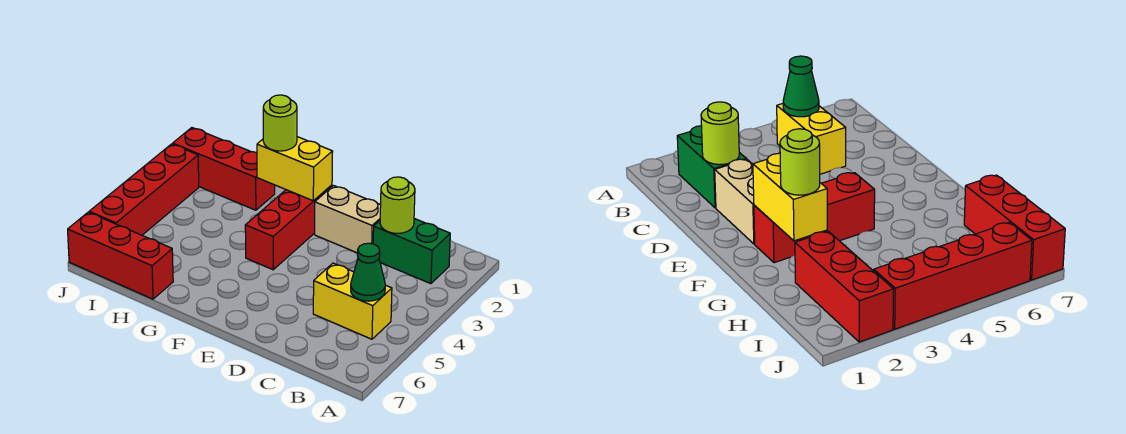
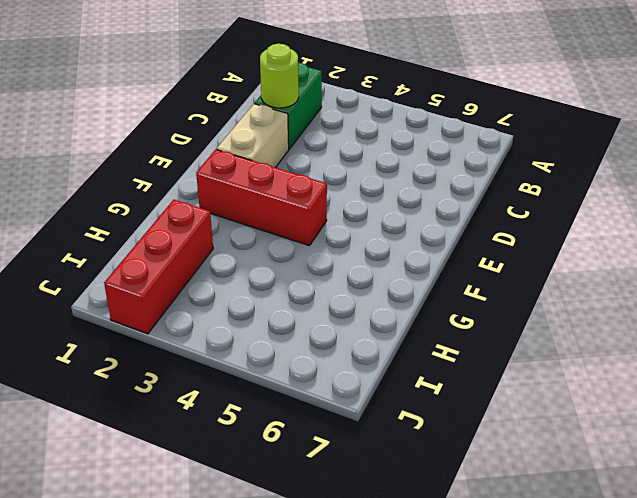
none -> yellow 1x2 brick [313,263,392,339]
none -> red 1x3 brick [68,212,173,299]

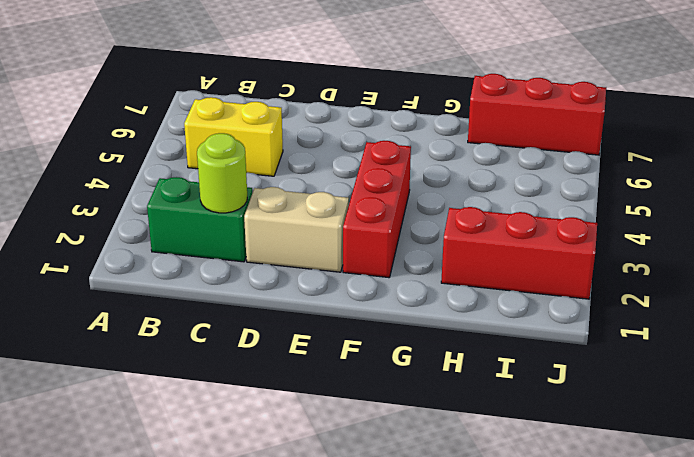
none -> red 1x4 brick [89,144,199,235]
none -> green 1x1 cone [351,243,385,301]

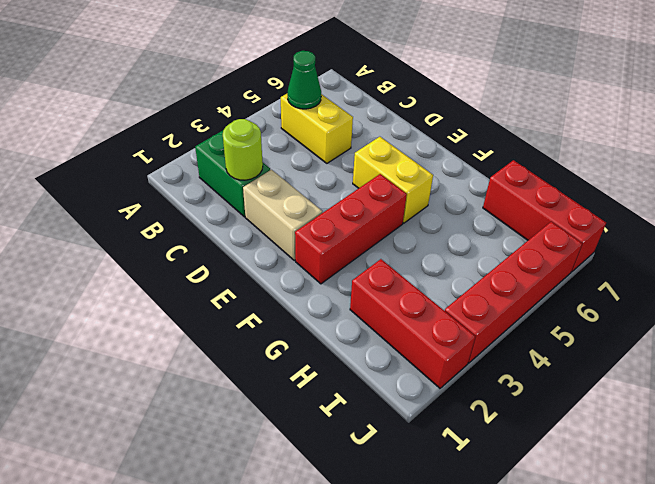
yellow 1x2 brick [353,137,433,223] -> yellow 1x2 brick moved to [257,137,333,201]
none -> lime 1x1 round brick [263,95,297,151]

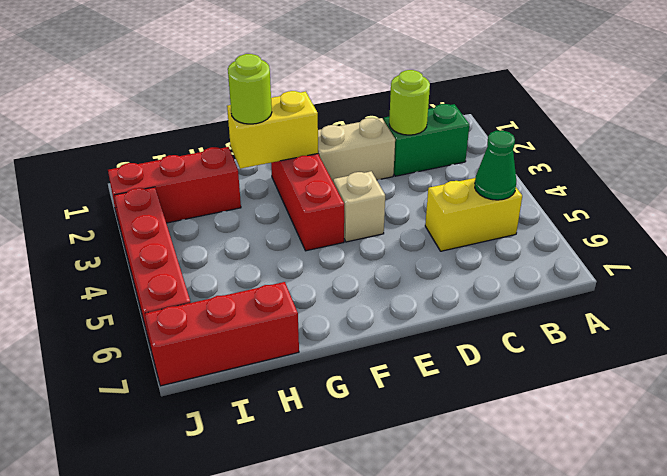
tan 1x1 brick [333,171,385,242] -> none

